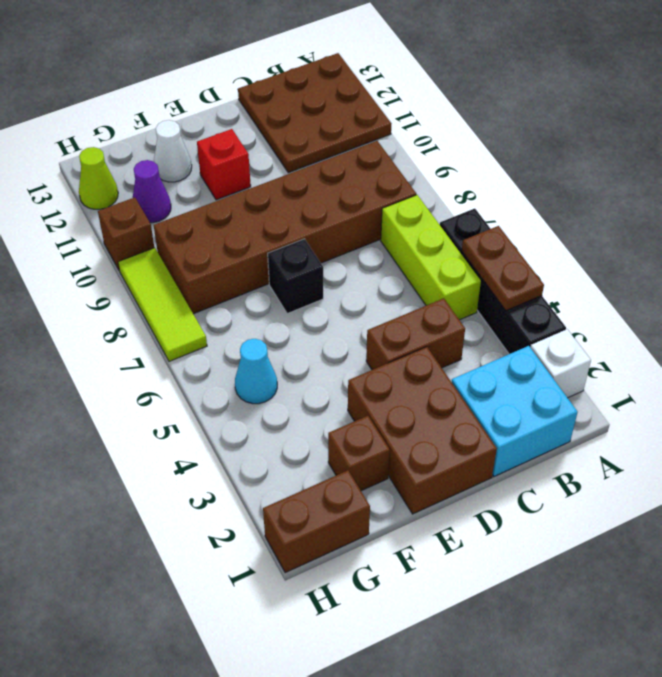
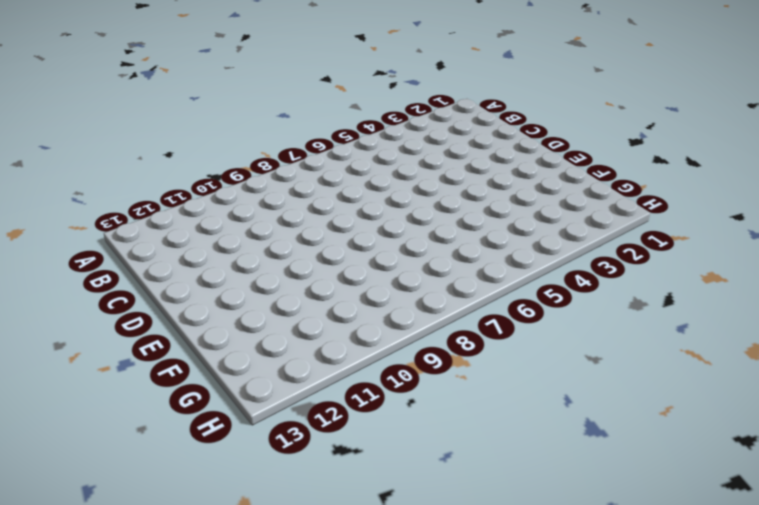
none -> white 1x1 brick [530,329,591,398]
none -> black 1x4 brick [440,209,566,354]
none -> brown 3x3 plate [238,53,391,173]

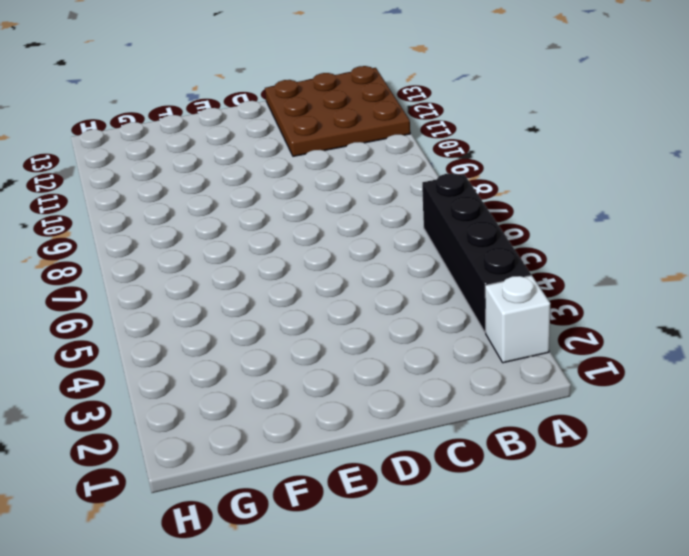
none -> cyan 2x2 brick [452,346,578,476]
none -> lime 1x3 brick [381,195,481,320]
none -> brown 2x6 brick [154,141,416,314]

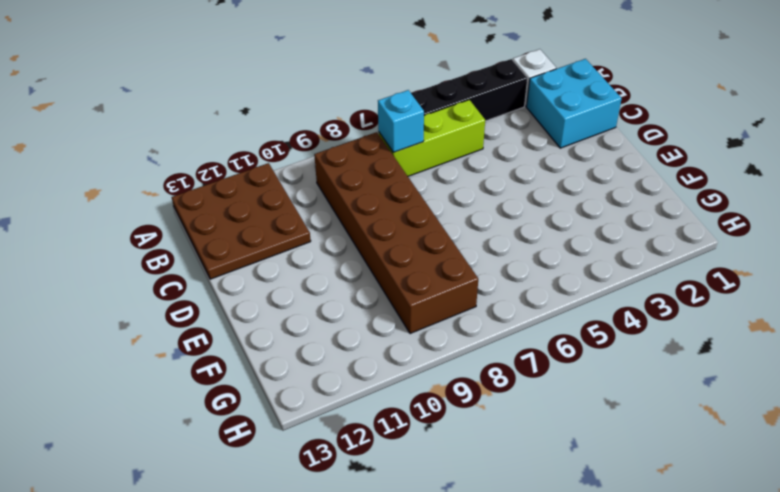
cyan 1x1 brick [378,90,424,152] -> none
none -> brown 1x2 brick [366,298,465,370]
none -> brown 2x3 brick [348,347,497,514]
none -> black 1x1 brick [268,239,323,314]

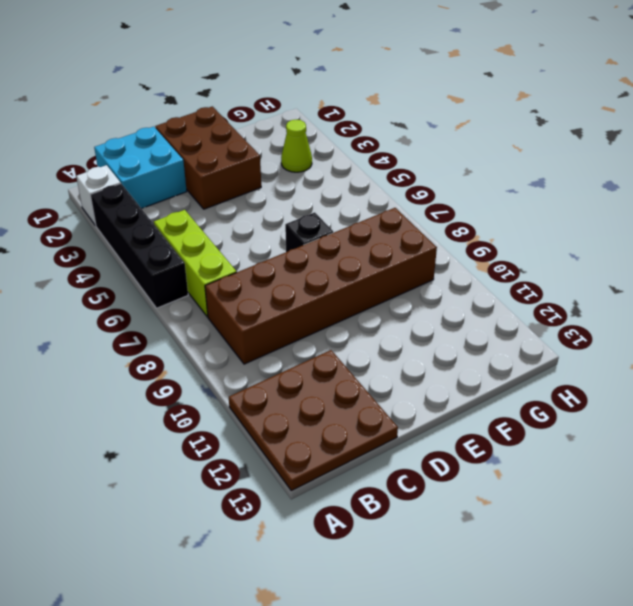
lime 1x1 cone [281,120,312,172] -> lime 1x1 cone moved to [79,147,118,209]
none -> brown 1x2 brick [366,298,465,370]
none -> red 1x1 brick [197,129,251,200]
none -> brown 1x1 brick [328,416,390,491]

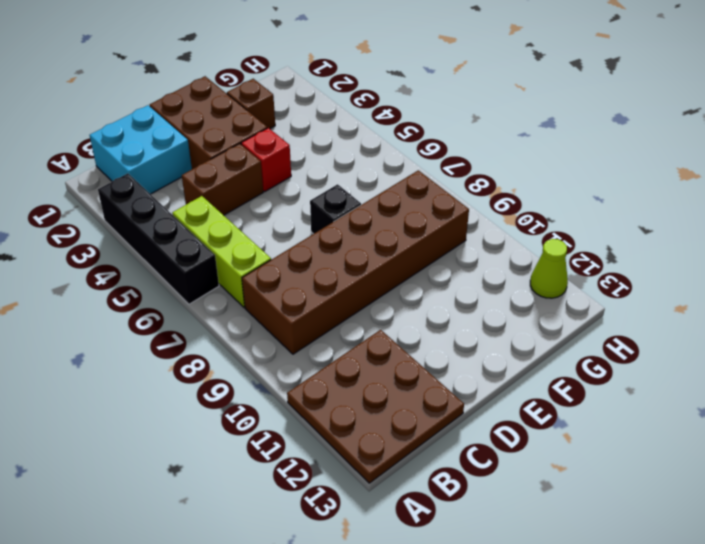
red 1x1 brick [241,128,291,191] -> red 1x1 brick moved to [197,129,251,200]
none -> white 1x1 brick [530,329,591,398]
none -> white 1x1 cone [154,120,192,182]
none -> brown 1x2 brick [263,470,370,573]

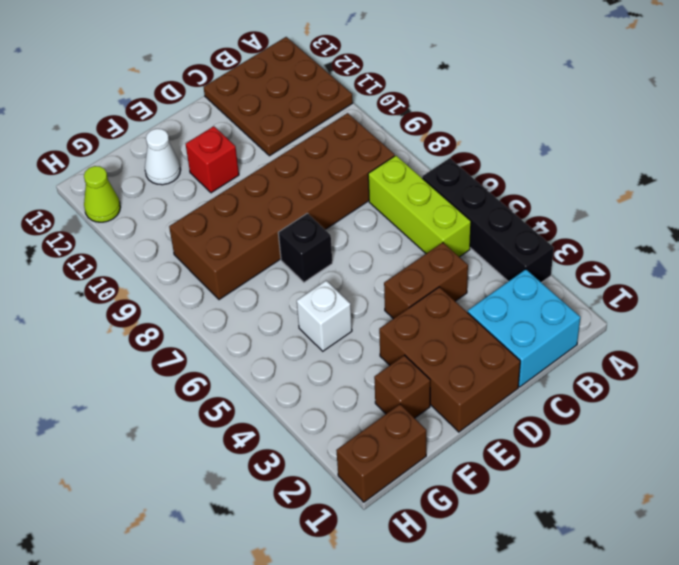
white 1x1 brick [297,281,352,351] -> white 1x1 brick moved to [530,329,591,398]
none -> cyan 1x1 cone [235,339,277,404]
none -> purple 1x1 cone [133,160,171,223]
none -> lime 1x3 tile [118,248,207,361]

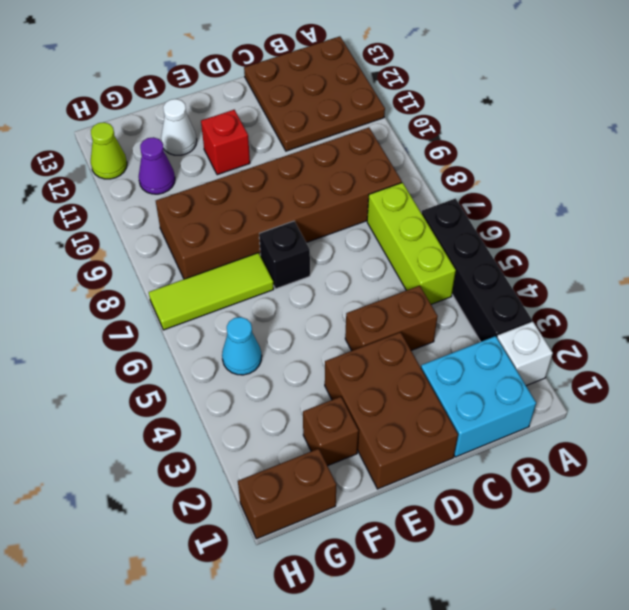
lime 1x3 tile [149,253,274,330] -> lime 1x3 tile turned to [118,248,207,361]
none -> brown 1x1 brick [98,197,154,270]
none -> brown 1x2 plate [462,226,544,311]

